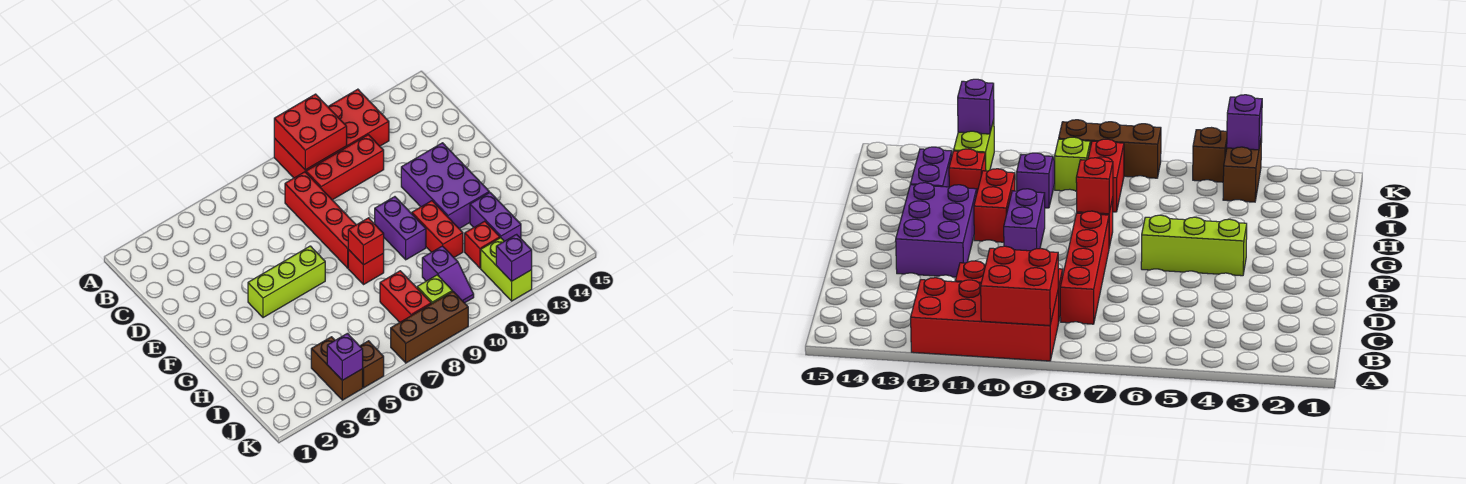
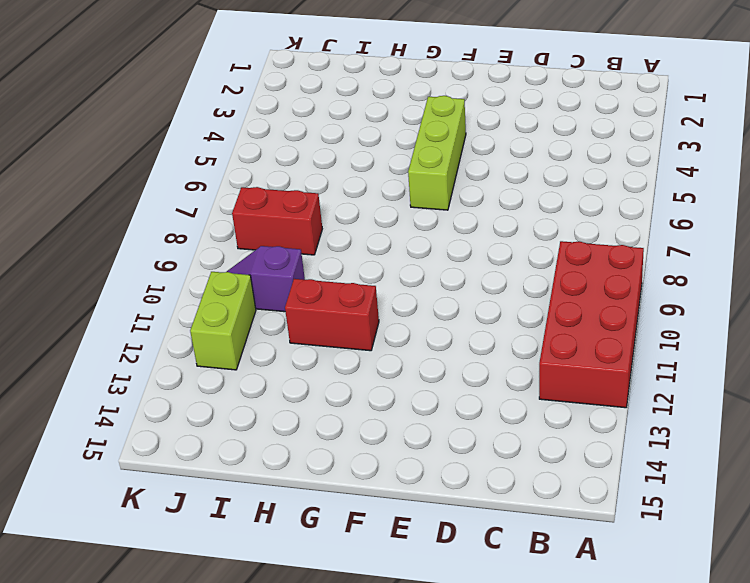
lime 1x2 brick [190,272,256,370] -> lime 1x2 brick turned to [481,238,532,301]
none -> red 1x4 brick [285,172,356,268]
none -> red 1x3 brick [306,135,384,200]
none -> purple 2x3 brick [401,143,489,229]

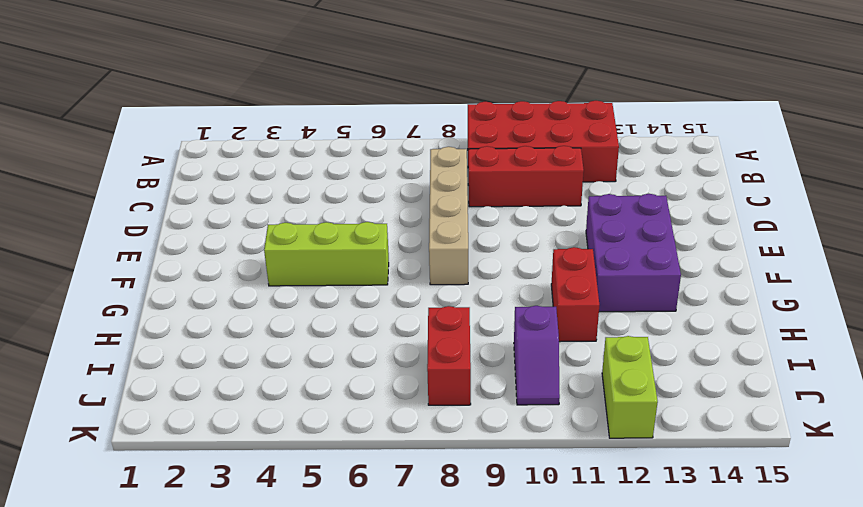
tan 1x4 brick [429,147,468,285] -> red 1x4 brick [285,172,356,268]
none -> purple 1x2 brick [375,197,426,260]
none -> red 1x1 brick [348,250,384,285]
none -> purple 1x2 brick [470,192,521,241]

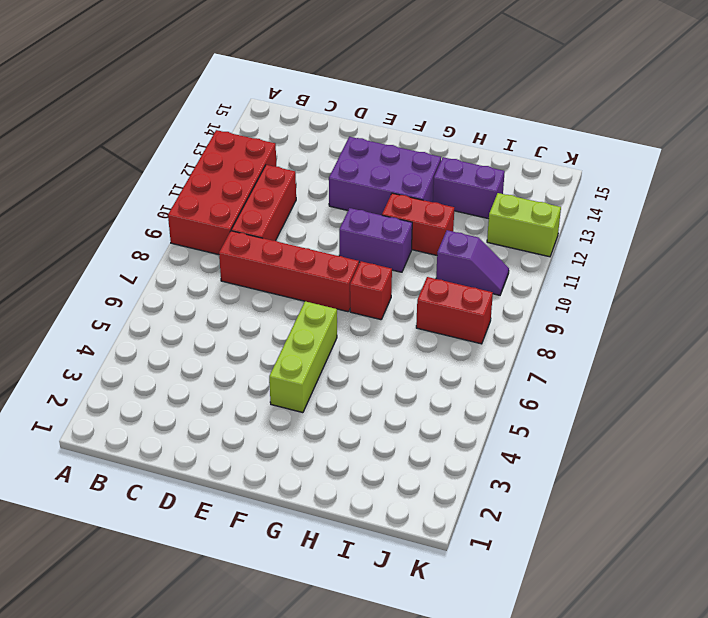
none -> red 1x1 brick [465,221,500,268]
none -> brown 1x2 brick [311,337,363,400]
none -> lime 1x1 brick [417,275,452,304]

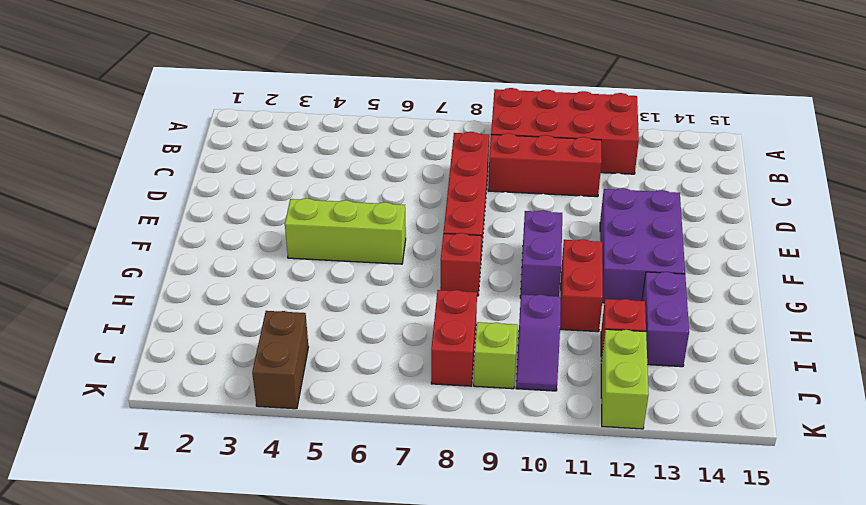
none -> brown 1x1 brick [360,341,384,388]
none -> brown 1x3 brick [391,292,468,363]
none -> red 2x2 brick [274,94,347,170]

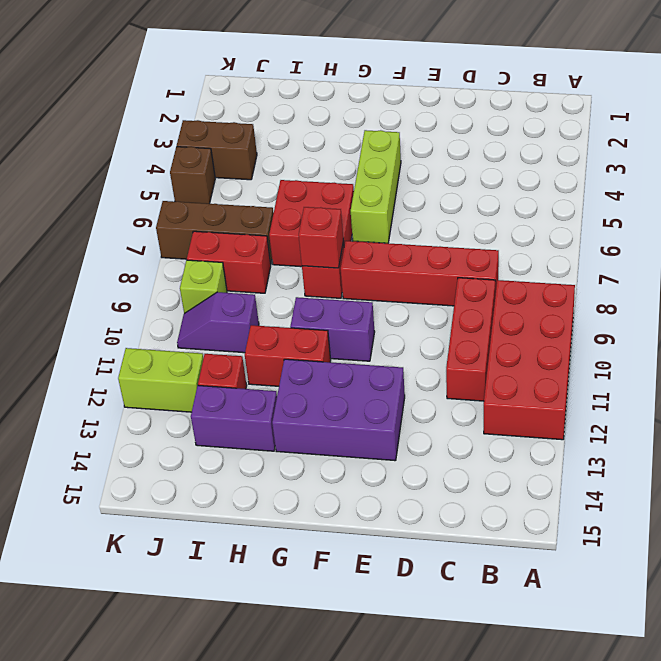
red 2x2 brick [269,180,354,267] -> red 2x2 brick moved to [274,94,347,170]
brown 1x3 brick [156,201,274,264] -> brown 1x3 brick turned to [391,292,468,363]
none -> purple 1x1 brick [327,333,363,380]
none -> purple 1x1 brick [496,234,532,281]

